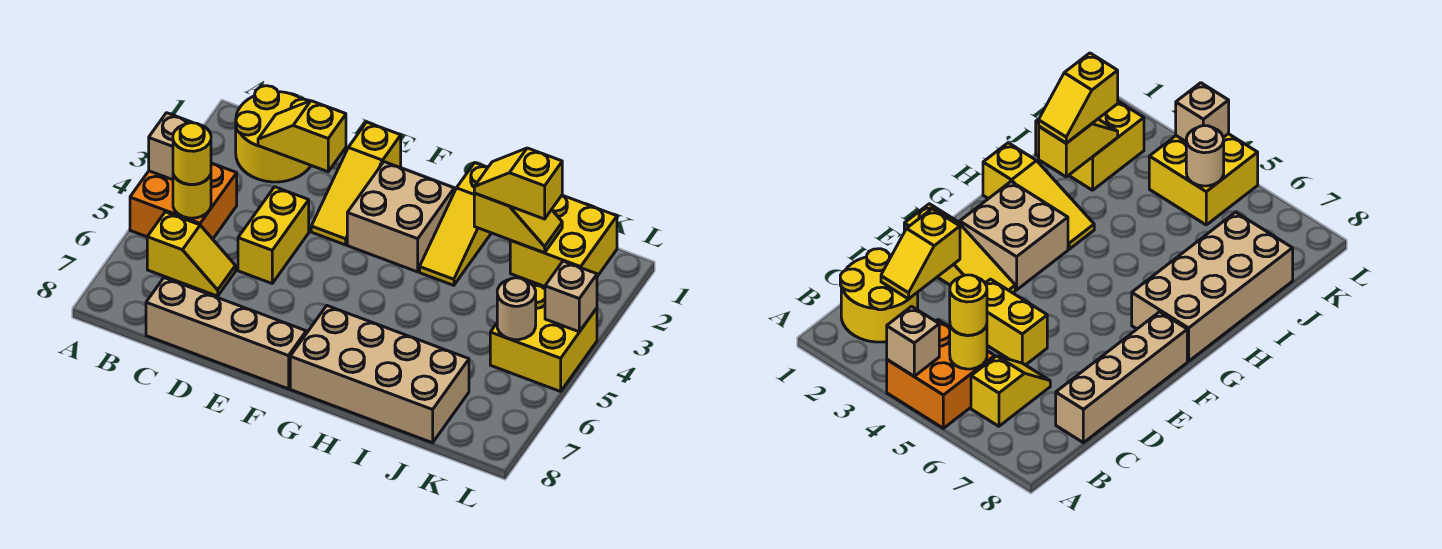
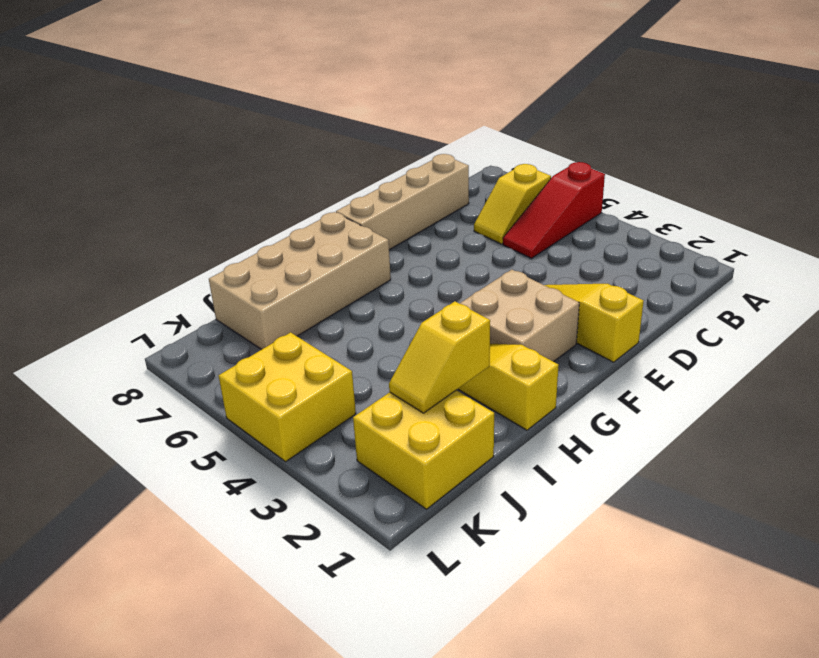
red 1x3 slope [503,162,605,258] -> orange 2x2 brick [130,163,237,239]
none -> yellow 2x2 round brick [236,86,311,182]
none -> yellow 1x2 brick [238,187,309,283]
none -> tan 1x1 brick [149,113,192,180]

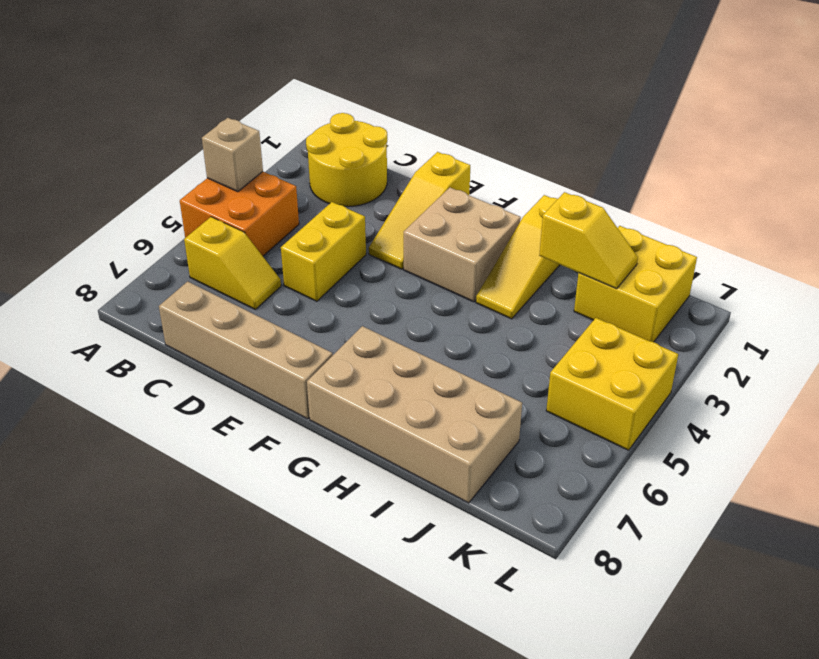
none -> yellow 1x1 round brick [173,174,211,218]
none -> yellow 1x2 slope [258,101,346,172]
none -> tan 1x1 round brick [497,278,536,340]

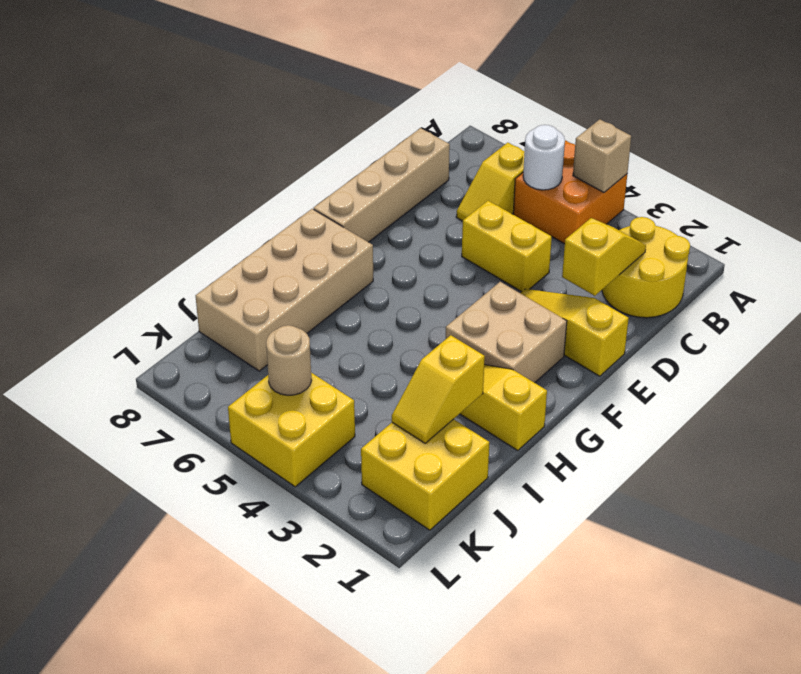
white 1x1 round brick [523,125,565,190] -> yellow 1x1 round brick [173,174,211,218]
none -> tan 1x1 brick [545,261,597,332]
none -> yellow 1x1 round brick [173,123,211,184]
none -> yellow 1x2 slope [474,148,562,219]

